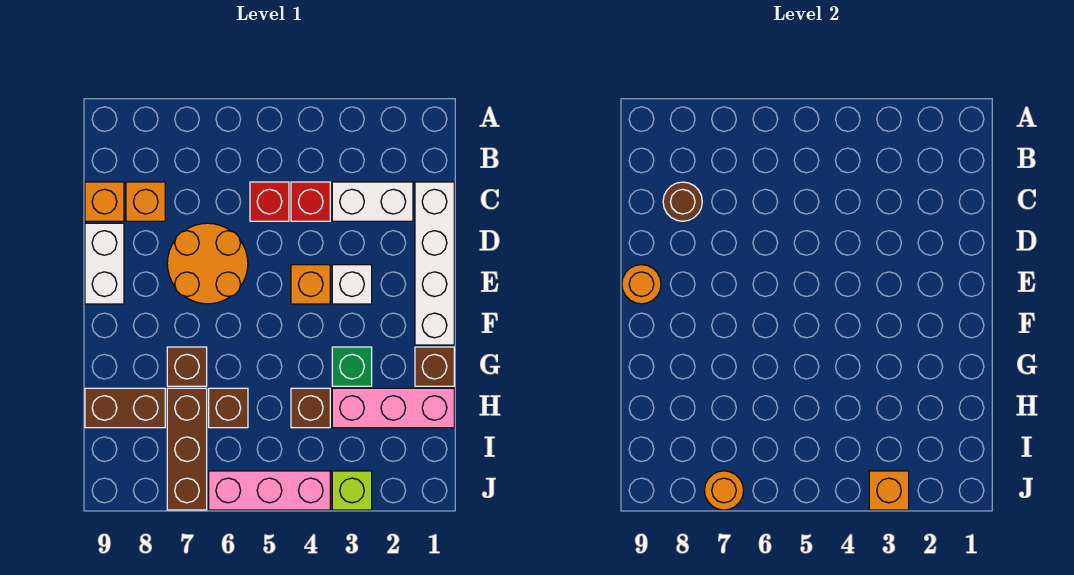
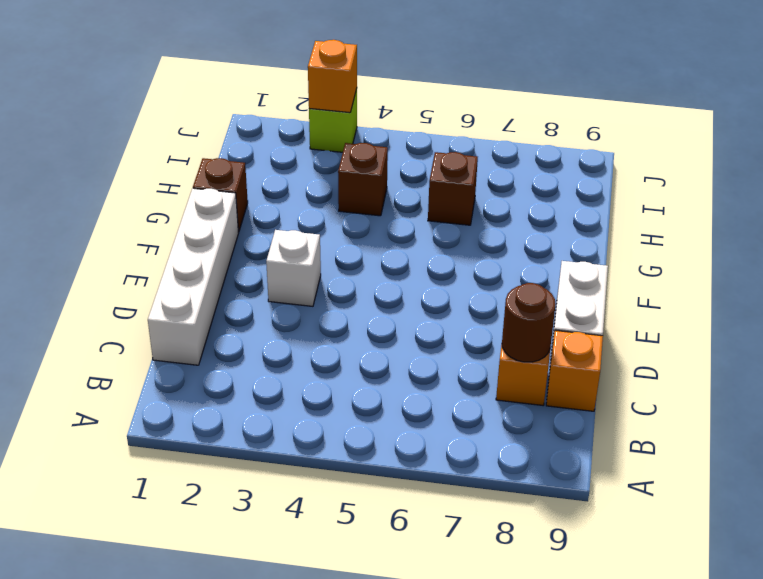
none -> white 1x2 brick [332,182,413,221]
none -> red 1x1 brick [291,182,330,221]
none -> red 1x1 brick [250,182,289,221]

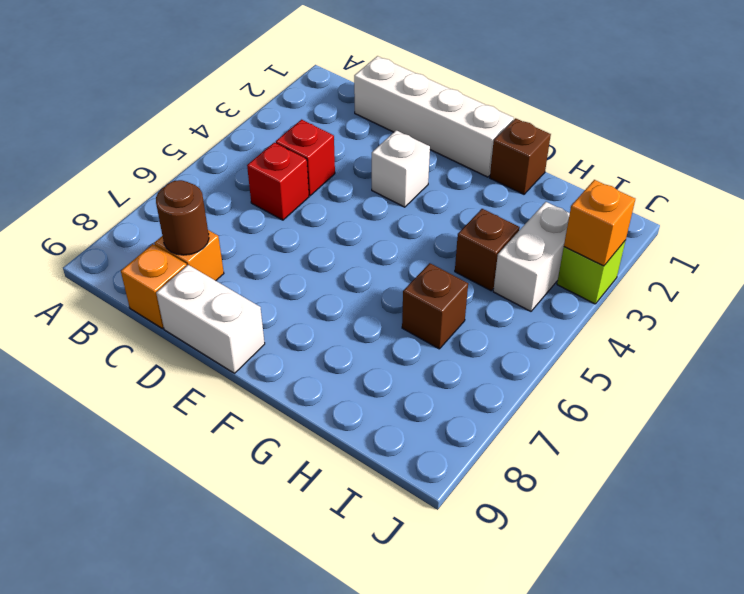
white 1x2 brick [493,202,570,311] -> white 1x2 brick moved to [332,182,413,221]
none -> orange 2x2 round brick [167,223,248,304]
none -> orange 1x1 brick [291,265,330,304]
none -> green 1x1 brick [332,347,372,386]

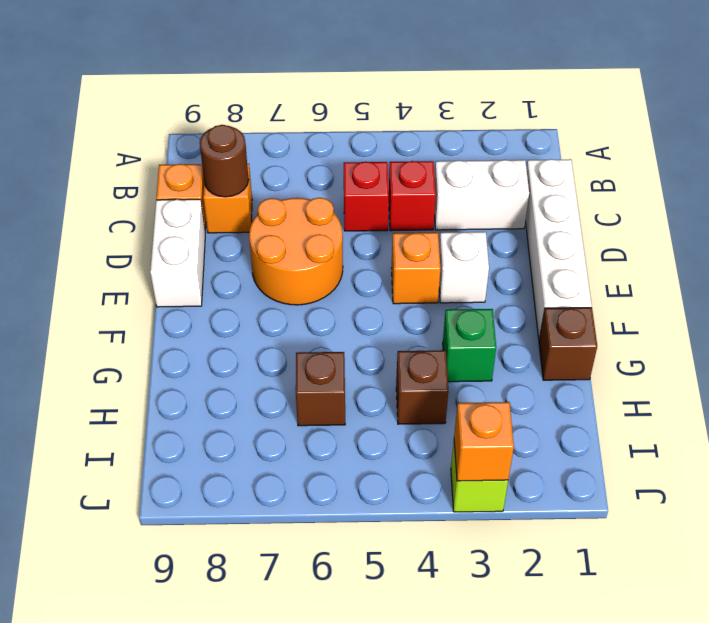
none -> brown 1x1 brick [167,347,207,386]
none -> pink 1x3 brick [332,388,454,428]
none -> brown 1x3 brick [167,388,207,510]

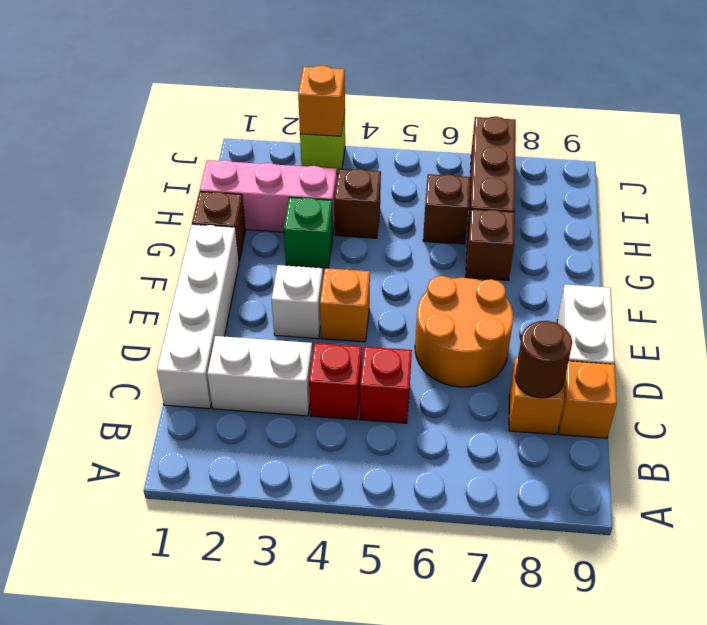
none -> brown 1x2 brick [85,388,165,428]
none -> pink 1x3 brick [209,471,330,510]
none -> orange 1x1 round brick [622,265,661,304]

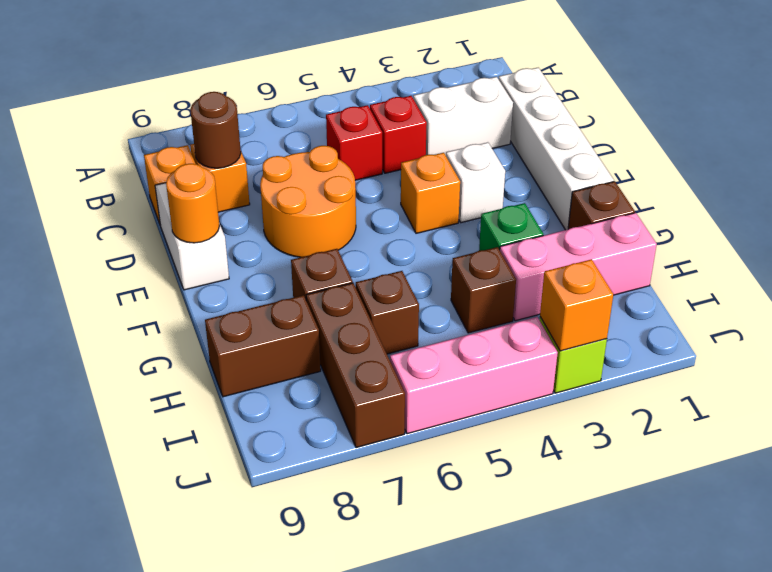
none -> orange 1x1 round brick [704,471,744,510]

